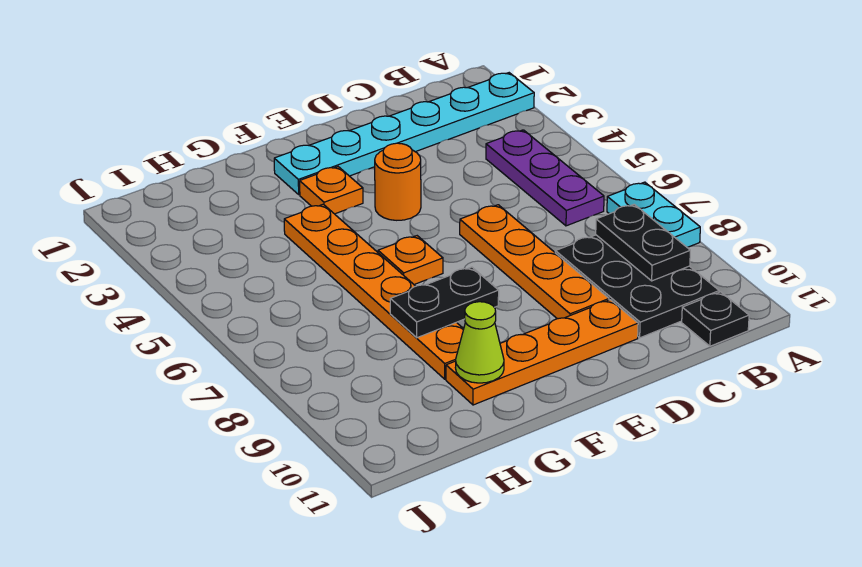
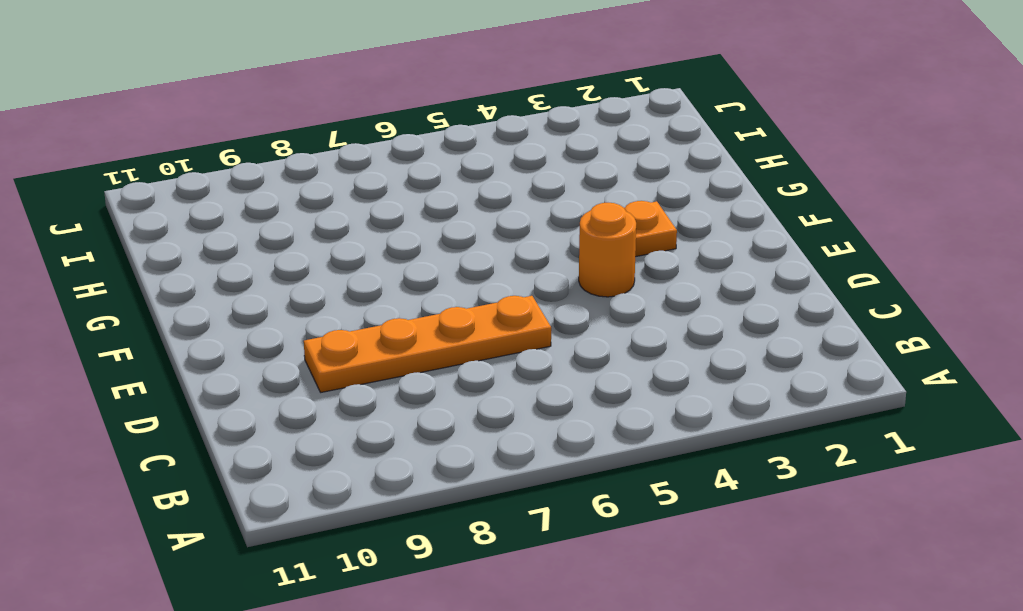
none -> cyan 1x6 plate [274,73,534,195]
none -> cyan 1x2 plate [607,182,700,248]
none -> purple 1x3 plate [486,130,604,226]

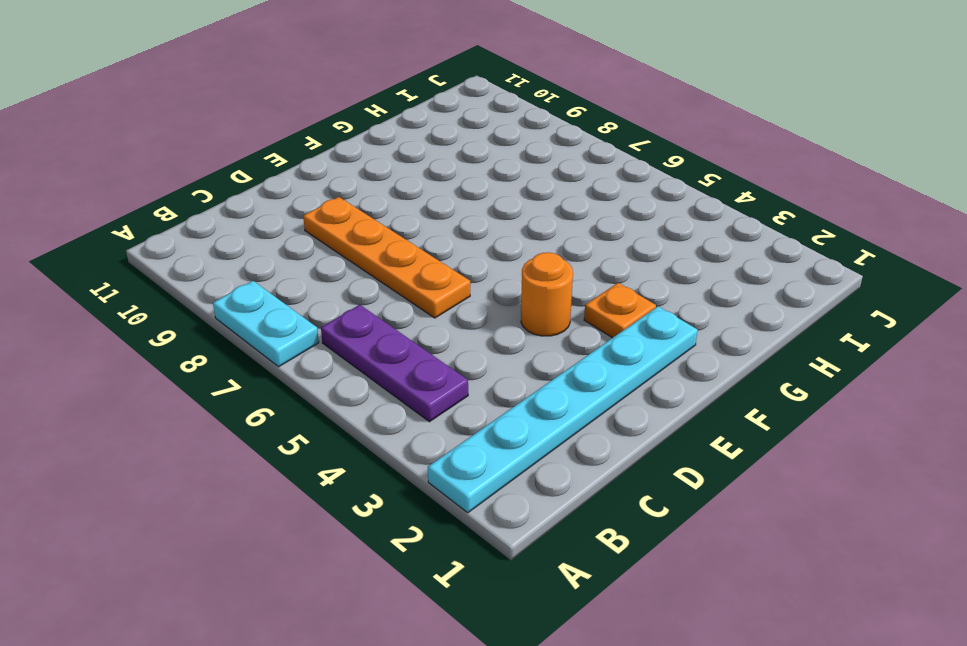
none -> black 2x3 plate [555,235,719,338]
none -> black 1x1 plate [682,292,749,346]
none -> orange 1x4 plate [446,300,638,405]

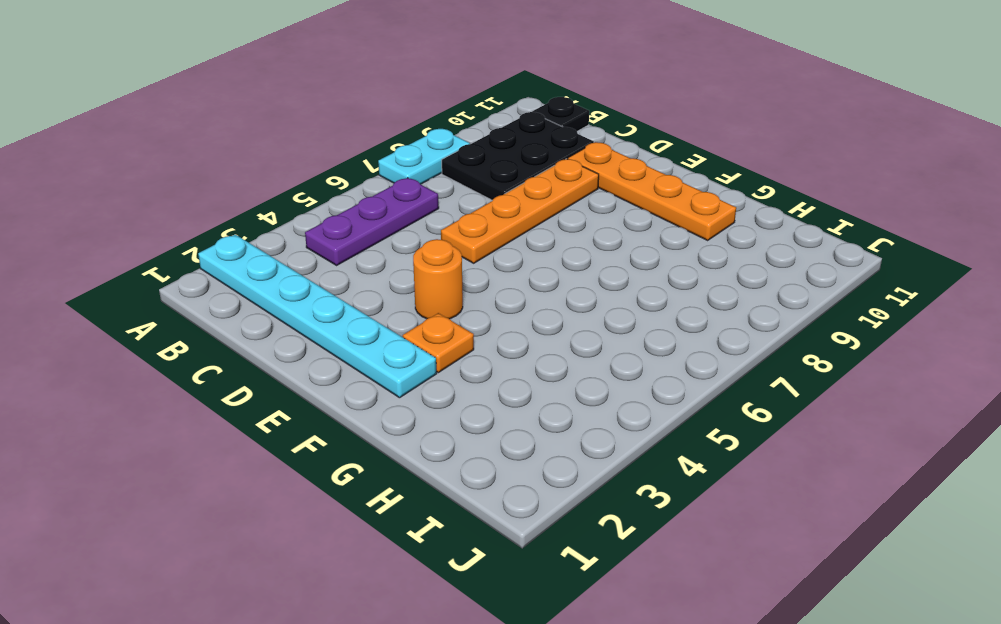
none -> orange 1x1 plate [378,236,443,284]
none -> orange 1x6 plate [284,204,463,379]
none -> black 1x2 plate [596,205,690,281]

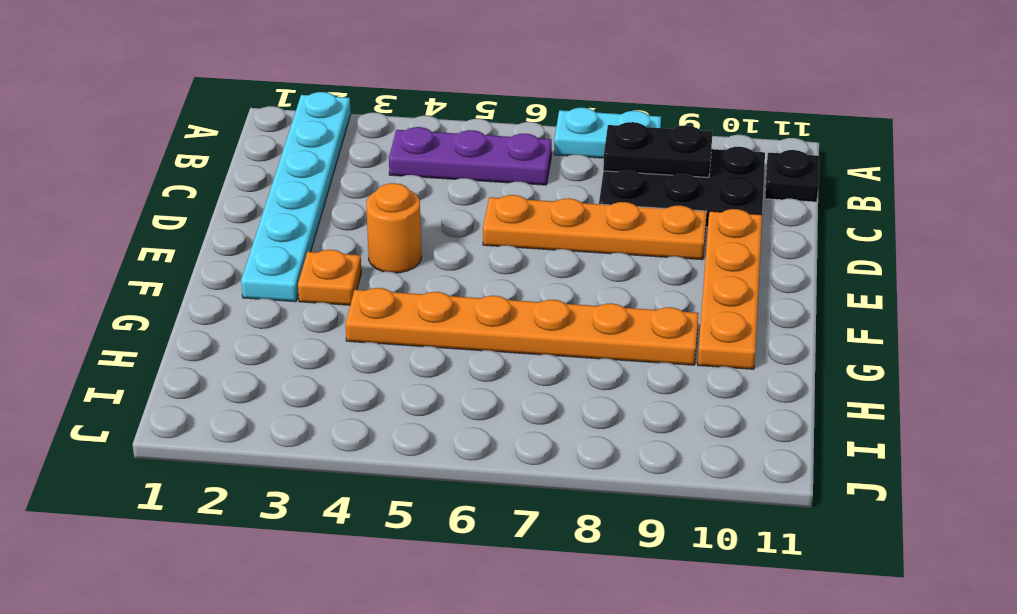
none -> orange 1x1 plate [378,236,443,284]
none -> black 1x2 plate [390,267,499,338]
none -> lime 1x1 cone [455,302,504,383]

